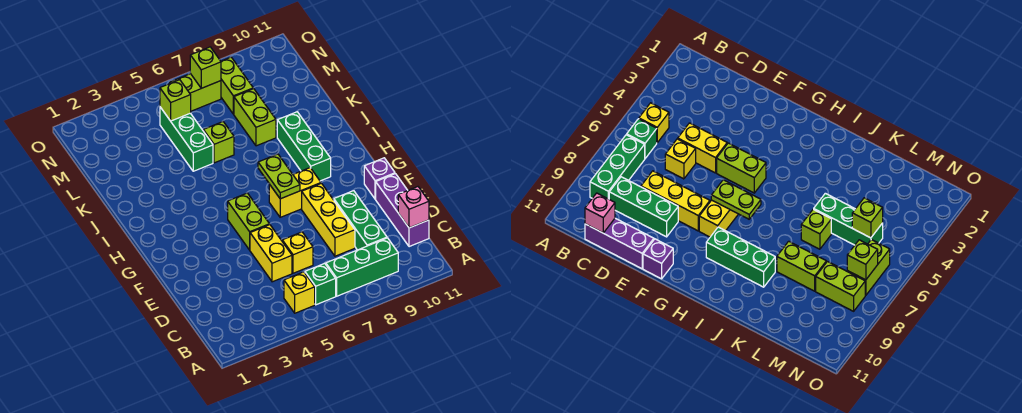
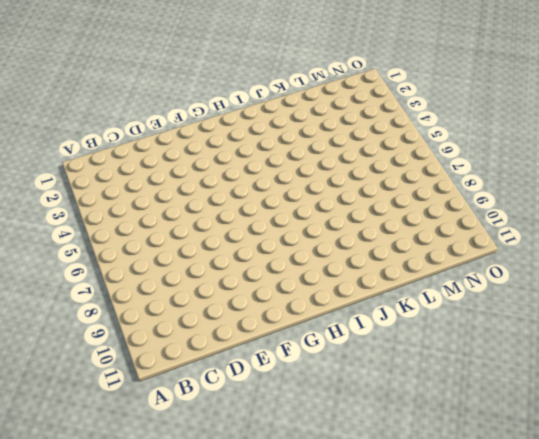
none -> yellow 1x1 brick [284,272,315,313]
none -> green 1x1 brick [305,263,336,305]
none -> green 1x3 brick [326,238,398,296]

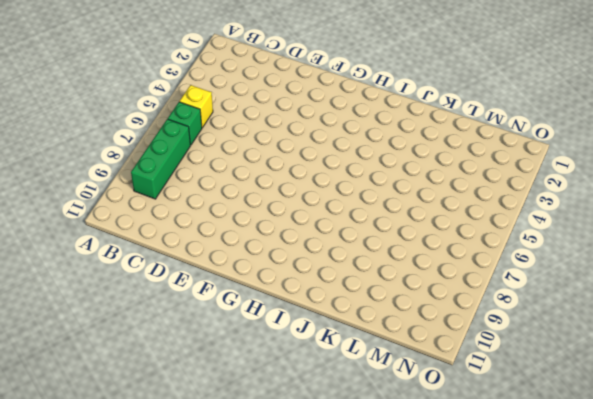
none -> green 1x3 brick [334,191,387,250]
none -> purple 1x3 brick [376,174,429,247]
none -> yellow 1x2 brick [250,225,292,282]

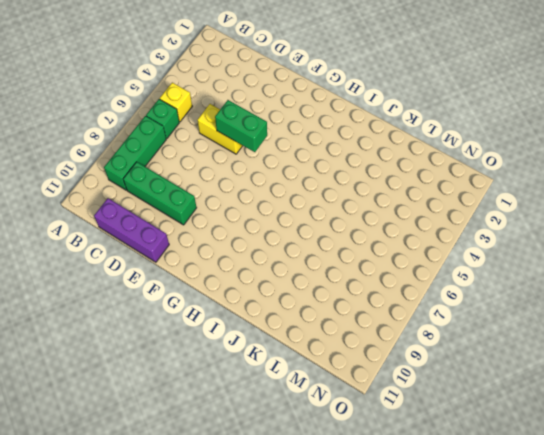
green 1x2 brick [215,100,267,152] -> none
none -> yellow 1x1 brick [282,232,313,273]
none -> yellow 1x3 brick [302,183,355,256]
none -> lime 1x2 brick [228,193,270,250]

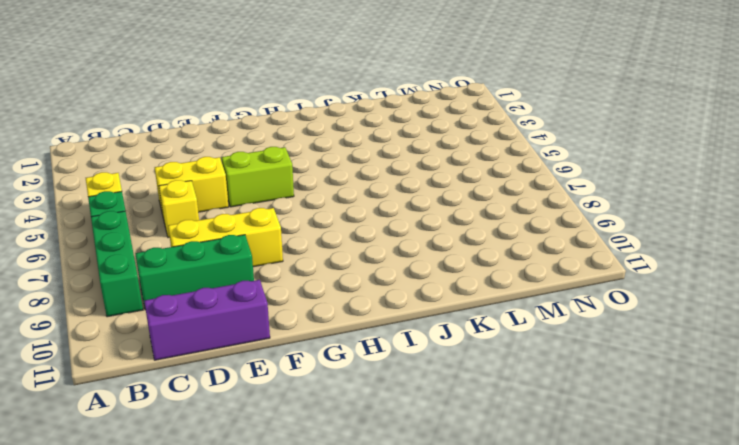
none -> purple 1x1 brick [364,158,395,199]
none -> yellow 1x2 brick [269,168,321,217]
none -> green 1x3 brick [277,112,331,181]

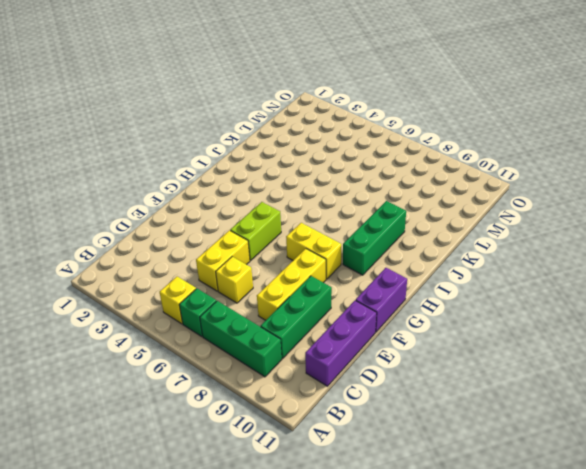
purple 1x2 brick [356,268,407,332] -> purple 1x1 brick [364,158,395,199]
none -> green 1x3 brick [160,107,213,171]
none -> lime 1x1 brick [203,122,234,163]
none -> lime 1x2 brick [234,89,276,146]

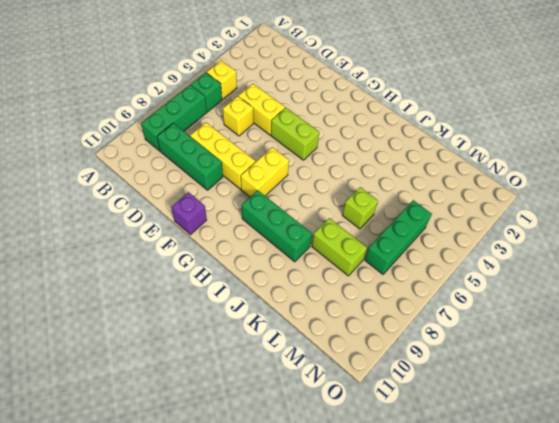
green 1x3 brick [365,200,432,274] -> green 1x3 brick turned to [160,107,213,171]
none -> purple 1x3 brick [376,174,429,247]
none -> lime 1x2 brick [221,57,253,114]
none -> lime 1x2 brick [170,74,221,111]

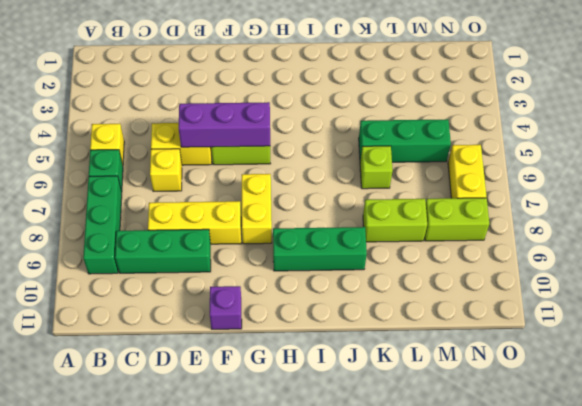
purple 1x3 brick [179,102,270,147] -> purple 1x3 brick moved to [376,174,429,247]
yellow 1x2 brick [448,145,487,198] -> lime 1x2 brick [170,74,221,111]
none -> pink 1x1 brick [398,187,429,228]
none -> lime 1x2 plate [258,154,300,199]
none -> lime 1x1 brick [160,80,191,121]

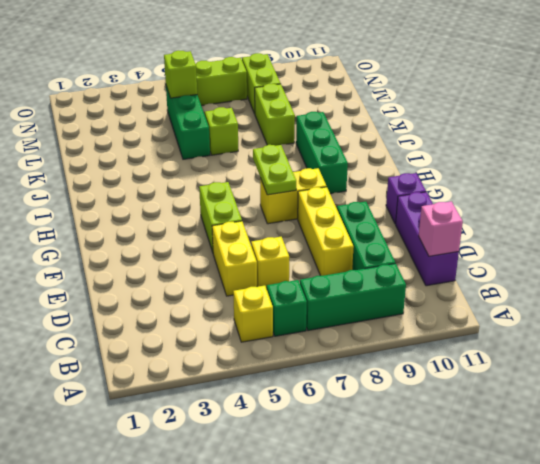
none -> lime 1x1 brick [190,47,221,88]

